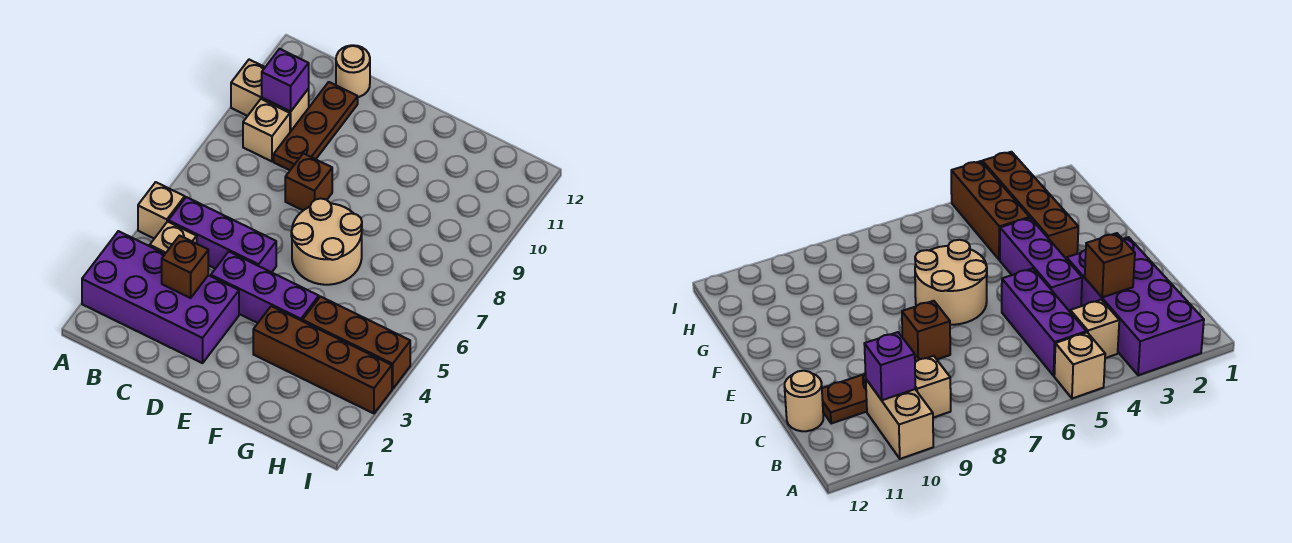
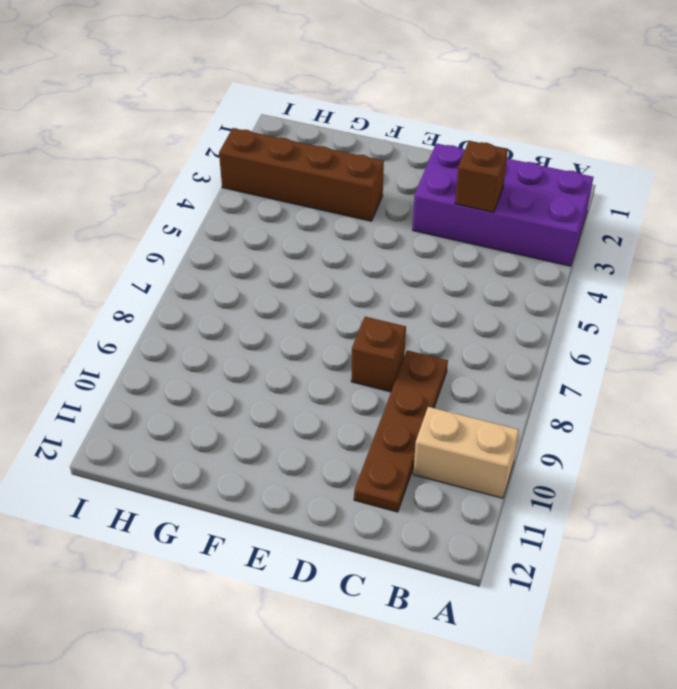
brown 1x4 plate [354,350,448,512] -> brown 1x3 plate [274,82,358,170]
none -> tan 1x1 brick [138,182,185,239]
none -> tan 1x1 brick [150,222,197,254]
none -> purple 1x3 brick [168,197,276,272]

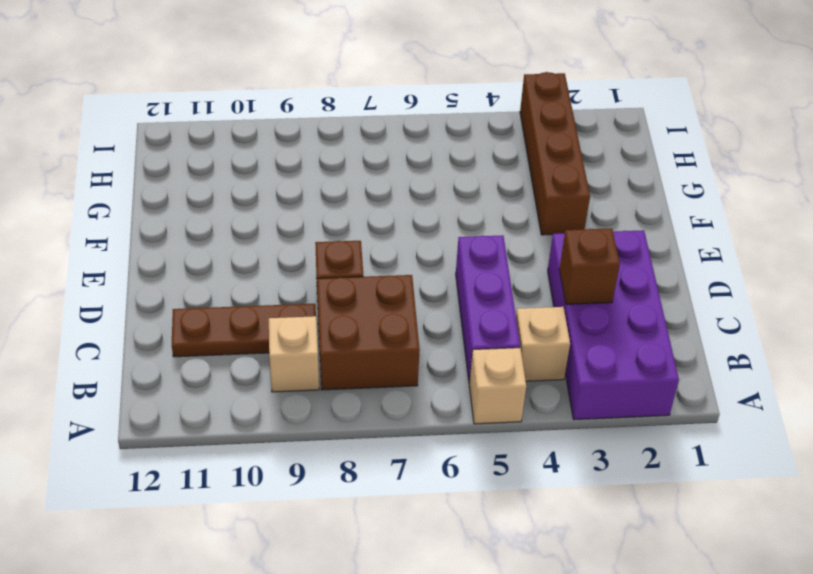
brown 2x2 brick [317,275,420,390] -> none
none -> tan 1x2 brick [231,60,309,132]
none -> tan 1x1 round brick [336,45,370,97]
none -> purple 1x3 brick [211,252,319,323]

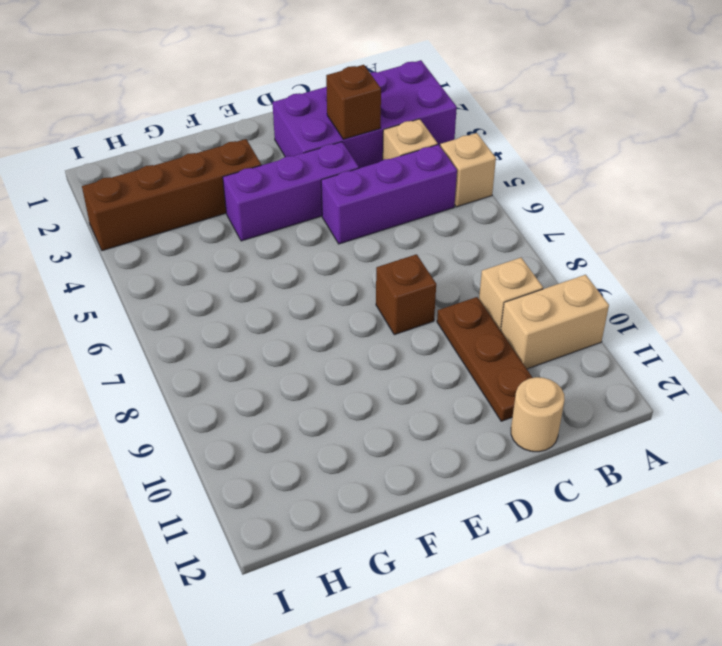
none -> tan 2x2 round brick [291,199,362,285]
none -> brown 1x3 brick [303,296,410,389]
none -> purple 1x1 brick [262,49,309,111]

